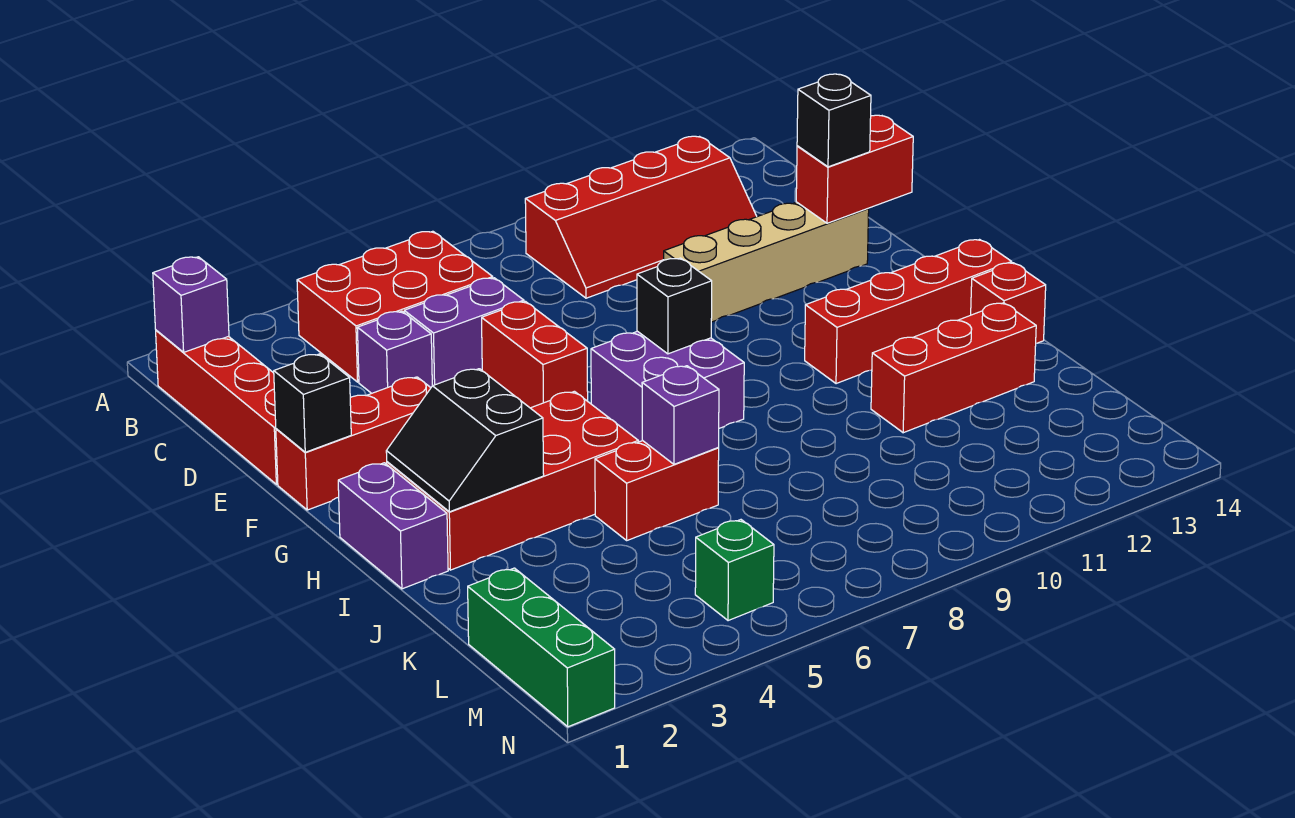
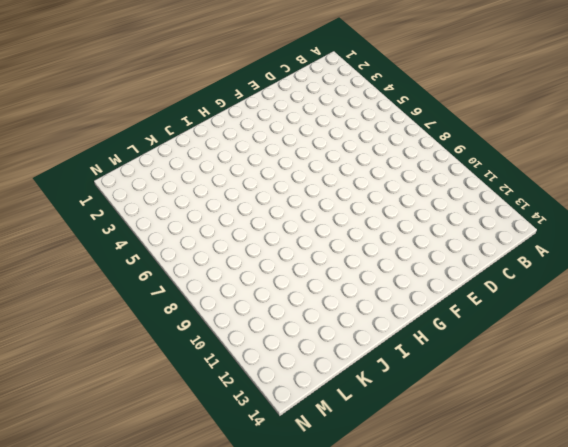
none -> red 1x4 brick [156,330,278,484]
none -> red 2x3 brick [297,231,493,382]
none -> red 2x4 slope [525,136,757,298]

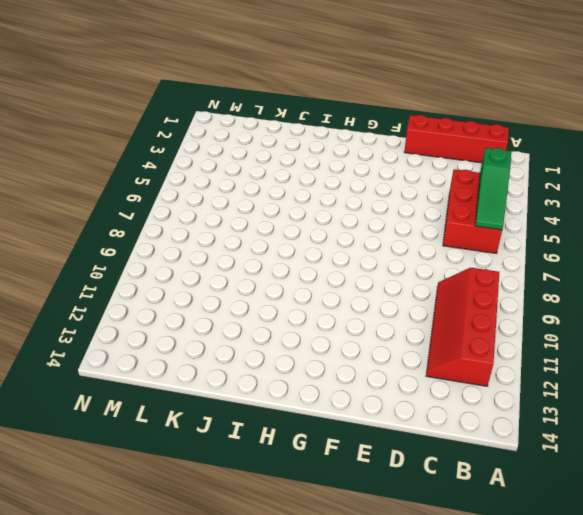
green 1x3 slope [475,148,511,230] -> none
none -> purple 1x1 brick [357,311,432,393]
none -> purple 1x2 brick [404,278,524,386]
none -> red 1x2 brick [482,301,588,408]

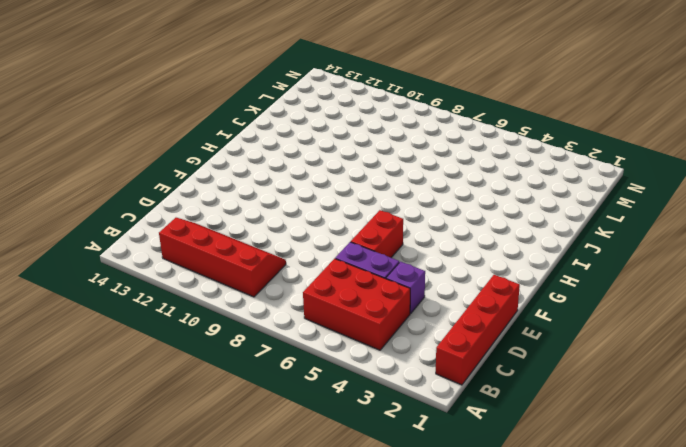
none -> tan 1x4 brick [664,202,869,322]
none -> red 1x3 brick [276,377,431,510]
none -> purple 2x2 brick [591,331,744,442]

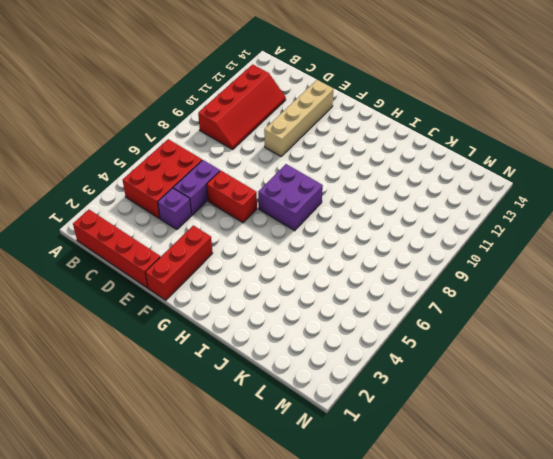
none -> purple 1x2 brick [338,463,448,589]
none -> red 2x4 brick [387,391,638,570]
none -> red 1x4 brick [805,240,1012,384]

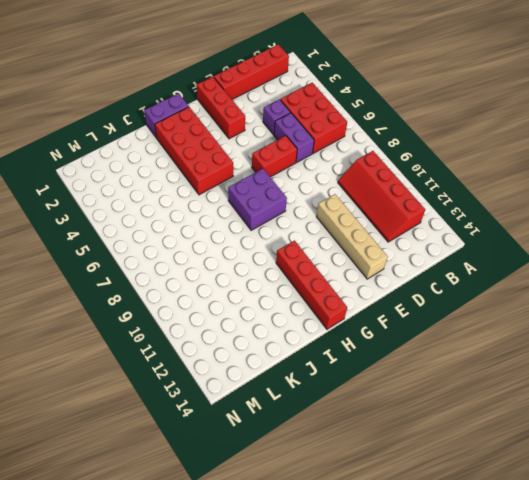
none -> red 1x1 brick [971,263,1046,343]
none -> red 1x2 brick [595,441,719,540]
none -> red 1x3 brick [871,303,1036,433]

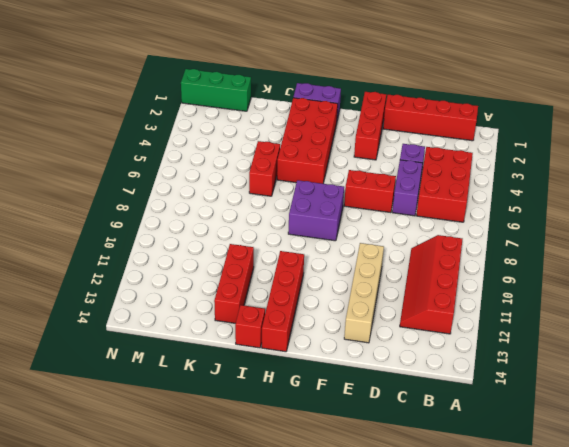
none -> green 1x1 brick [695,520,774,621]
none -> purple 1x1 brick [153,257,229,352]
none -> red 1x2 brick [796,115,913,223]

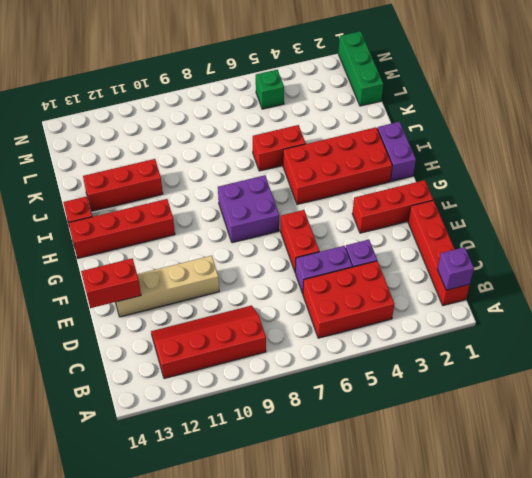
none -> black 1x1 brick [274,354,351,452]
none -> black 1x1 brick [637,258,712,354]
none -> black 2x2 slope [386,369,544,512]

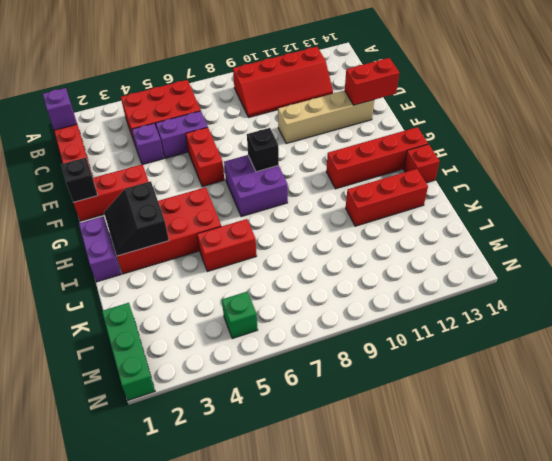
none -> purple 1x1 brick [642,366,719,464]
none -> black 1x1 brick [797,74,871,167]

